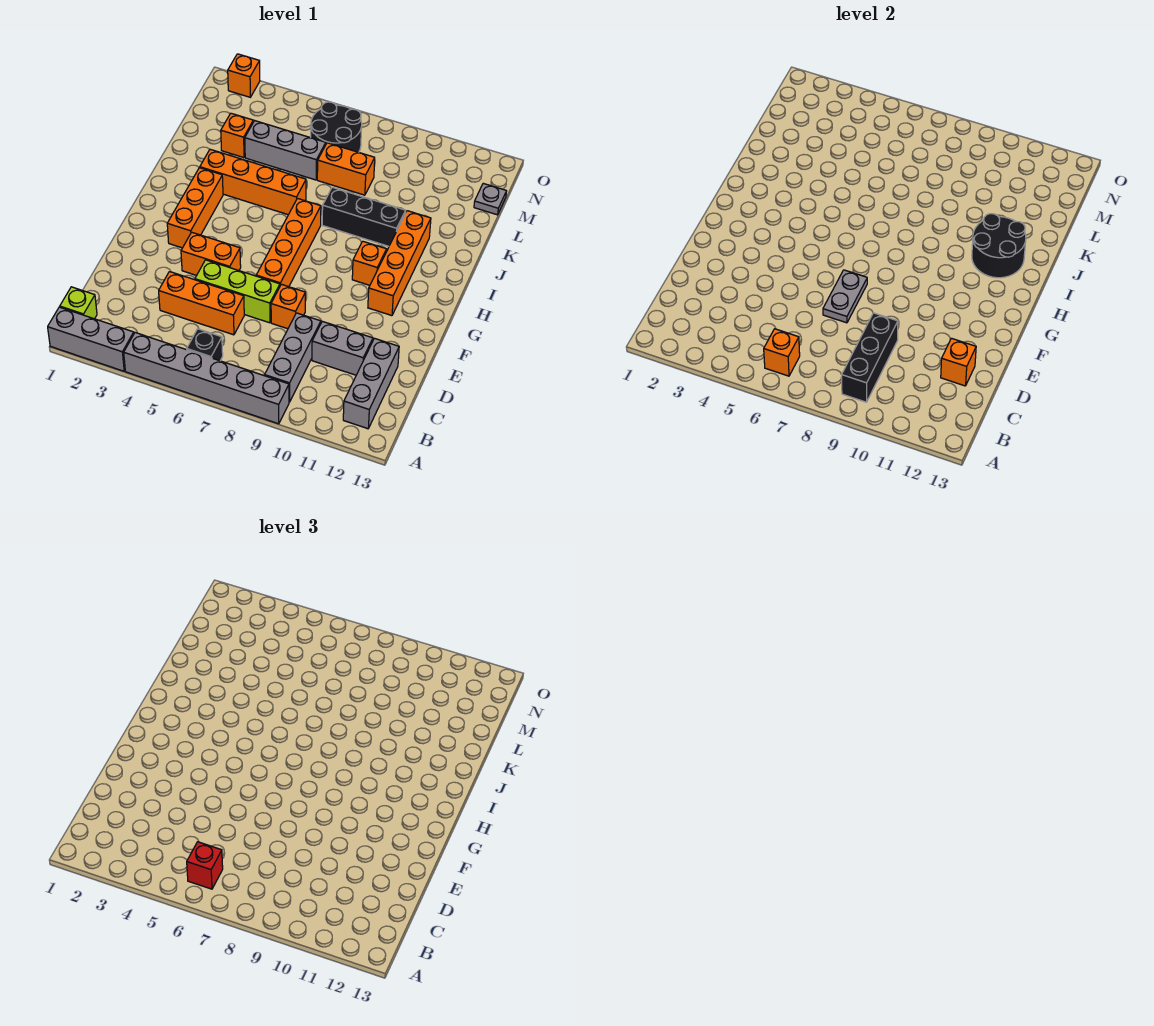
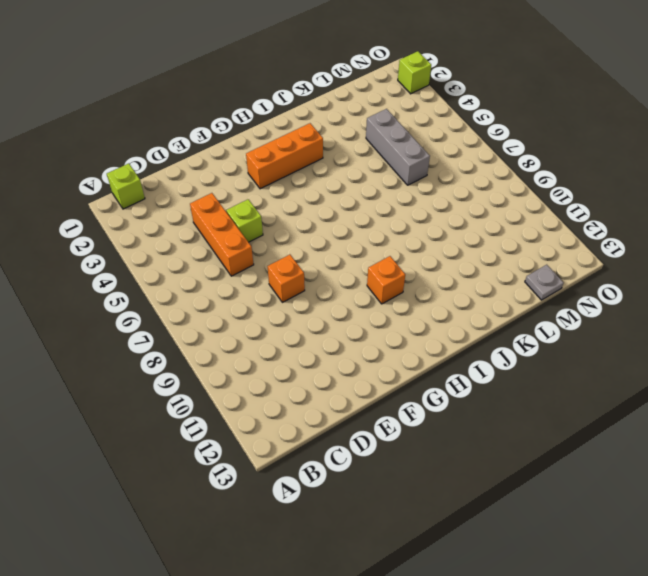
lime 1x1 brick [226,199,263,242] -> lime 1x3 brick [195,260,280,323]
lime 1x1 brick [398,51,431,94] -> orange 1x1 brick [228,54,260,97]
none -> grey 1x3 brick [48,307,134,371]
none -> grey 1x6 brick [124,333,289,424]
none -> black 1x1 brick [187,329,223,361]

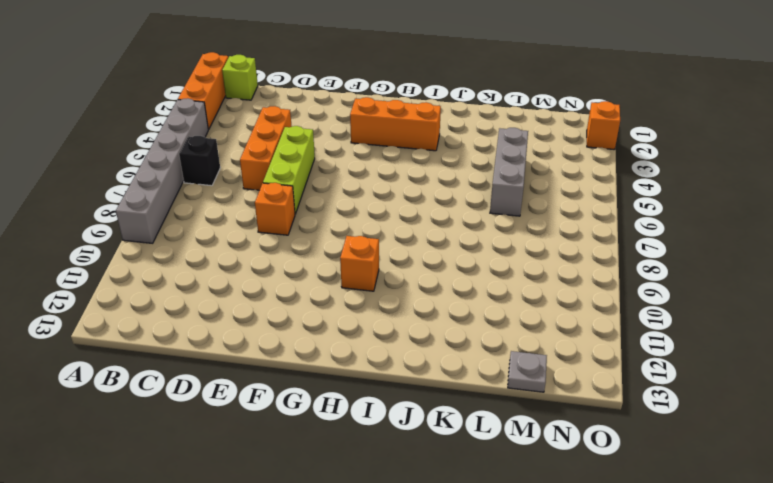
orange 1x3 brick [178,52,228,130] -> grey 1x3 brick [48,307,134,371]
none -> grey 1x3 brick [265,313,321,402]
none -> grey 1x3 brick [343,338,399,429]
none -> grey 1x2 brick [312,321,373,375]

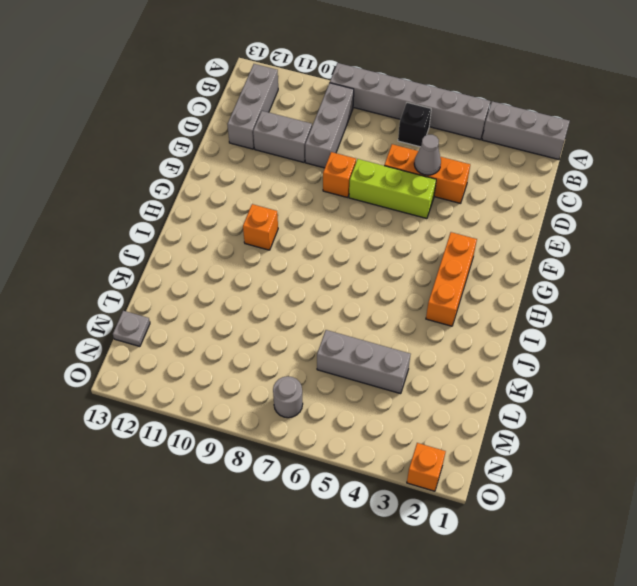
grey 1x1 cone [414,135,441,175] -> none
grey 1x1 round brick [273,376,303,418] -> black 2x2 round brick [311,102,362,152]
none -> lime 1x1 brick [60,287,97,319]
none -> orange 1x2 brick [181,232,241,275]
none -> orange 1x4 brick [256,199,321,287]

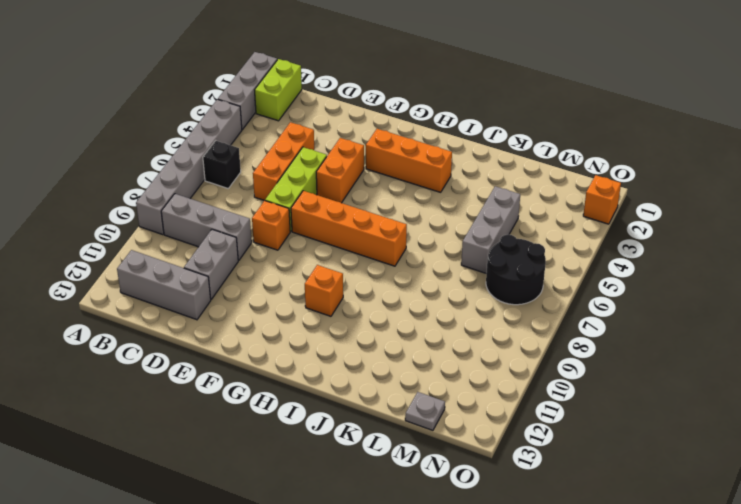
lime 1x2 brick [255,59,302,121] -> lime 1x1 brick [60,287,97,319]
none -> orange 1x4 brick [368,211,431,316]
none -> orange 1x4 brick [200,149,306,215]
none -> black 1x3 brick [322,187,406,246]

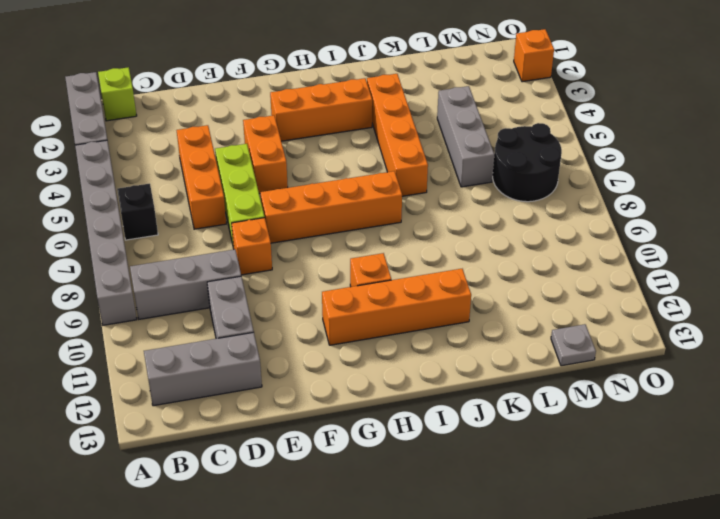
none -> black 1x3 brick [322,187,406,246]
none -> orange 1x1 brick [221,113,253,158]
none -> orange 1x2 brick [317,143,375,195]

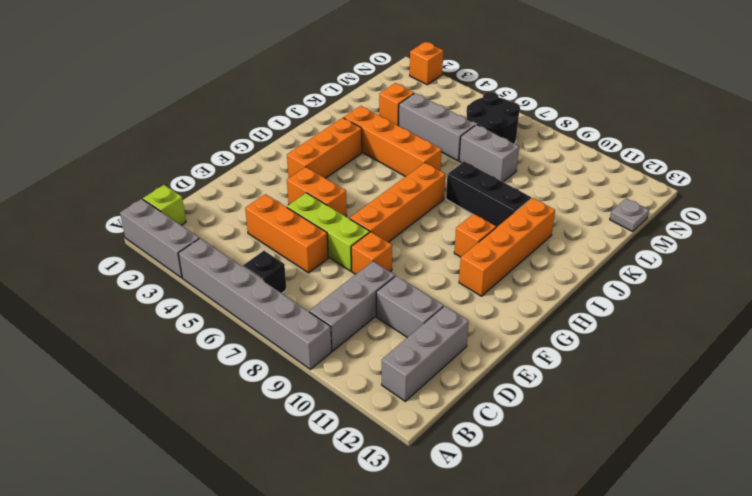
grey 1x2 brick [459,125,519,182] -> orange 1x2 brick [317,143,375,195]
none -> orange 1x1 brick [764,329,800,376]
none -> black 1x3 brick [842,313,898,402]
none -> orange 1x1 brick [941,338,976,386]

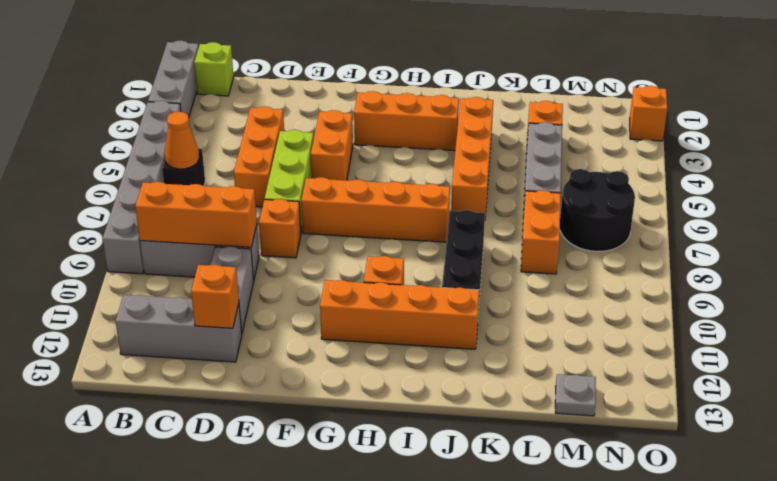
orange 1x1 cone [164,111,199,169] -> orange 1x1 brick [764,329,800,376]
orange 1x3 brick [135,182,257,247] -> black 1x3 brick [842,313,898,402]
none -> grey 1x2 plate [823,270,867,323]
none -> black 2x2 round brick [972,214,1026,278]
none -> red 1x1 brick [187,842,223,889]

